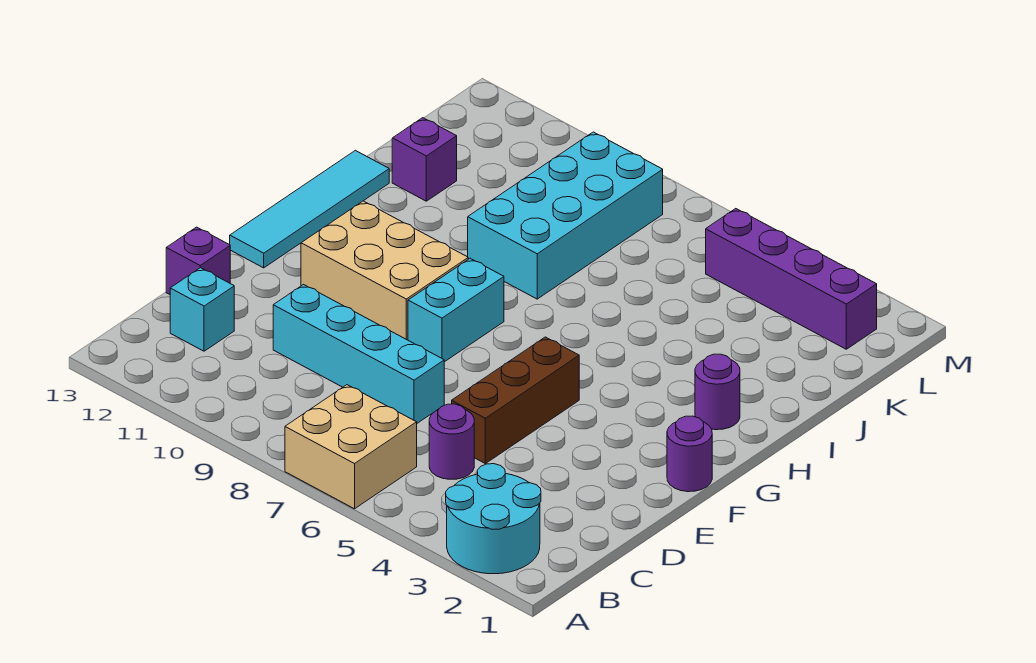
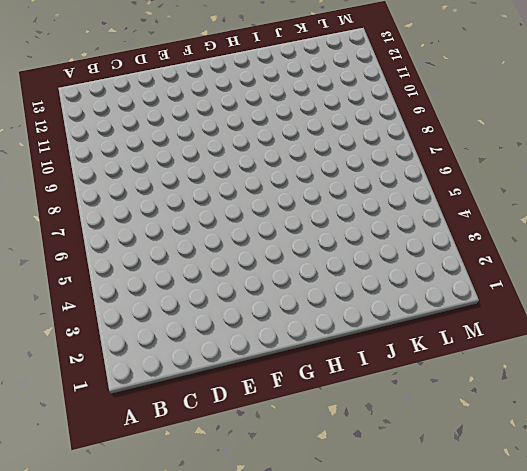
none -> cyan 2x2 round brick [446,464,541,574]
none -> tan 2x2 brick [285,385,417,509]
none -> purple 1x1 round brick [429,404,474,479]

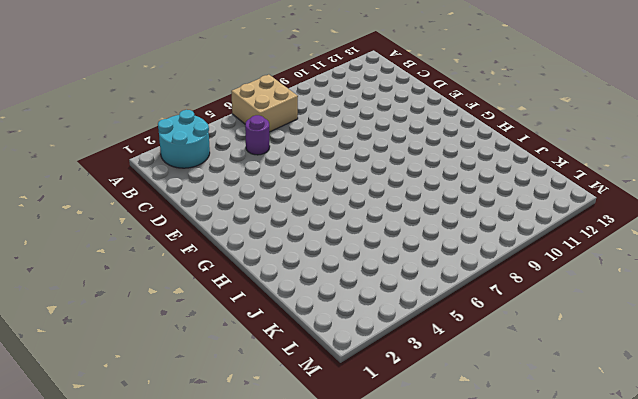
none -> cyan 1x1 brick [170,268,234,351]
none -> brown 1x3 brick [452,337,579,463]
none -> cyan 1x4 brick [273,285,444,423]

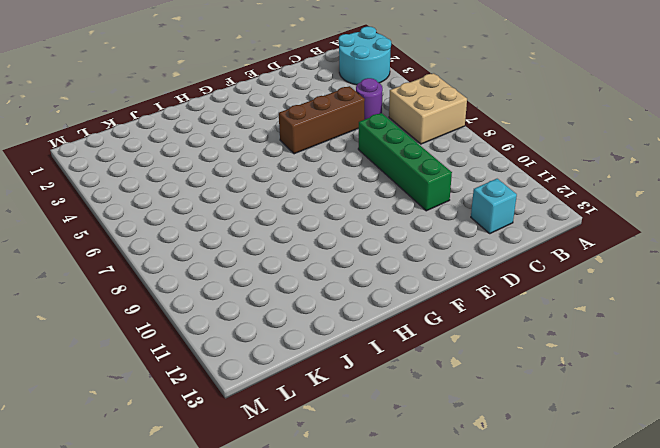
green 1x4 brick [358,113,452,211] -> cyan 1x4 brick [273,285,444,423]
none -> purple 1x1 brick [166,227,230,294]
none -> purple 1x1 round brick [667,416,712,492]
none -> cyan 1x2 brick [408,258,504,362]

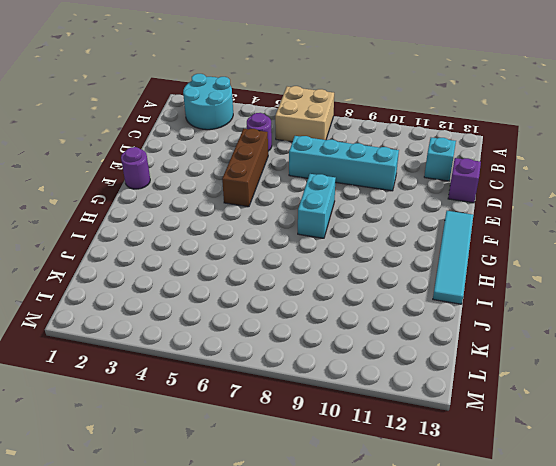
none -> tan 2x3 brick [301,201,468,340]
none -> purple 1x1 round brick [695,354,740,430]
none -> cyan 2x4 brick [468,132,663,299]

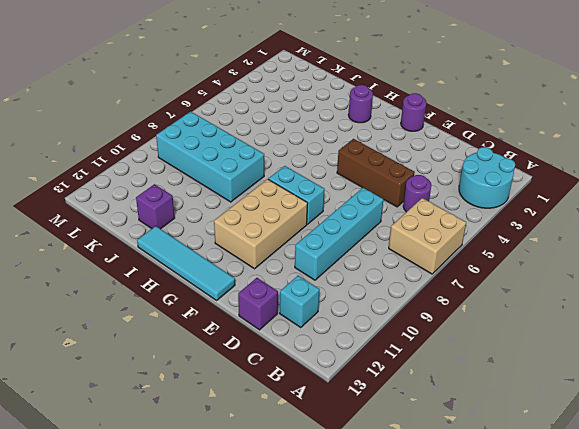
none -> purple 1x4 brick [706,209,877,349]

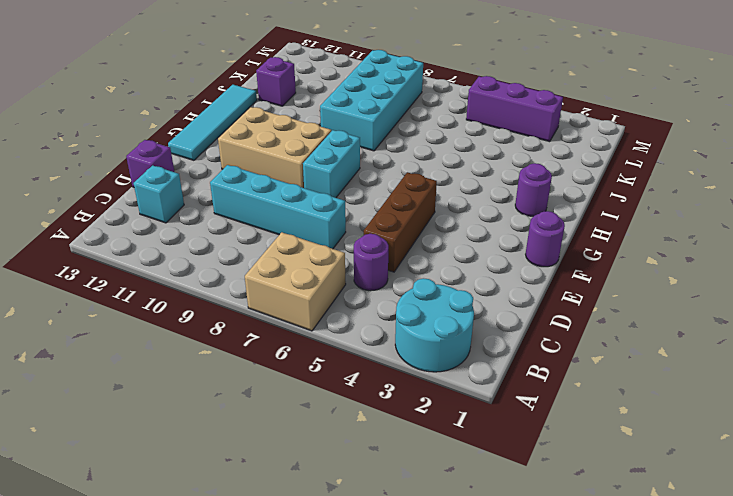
purple 1x3 brick [466,76,563,142] -> purple 1x4 brick [706,209,877,349]

